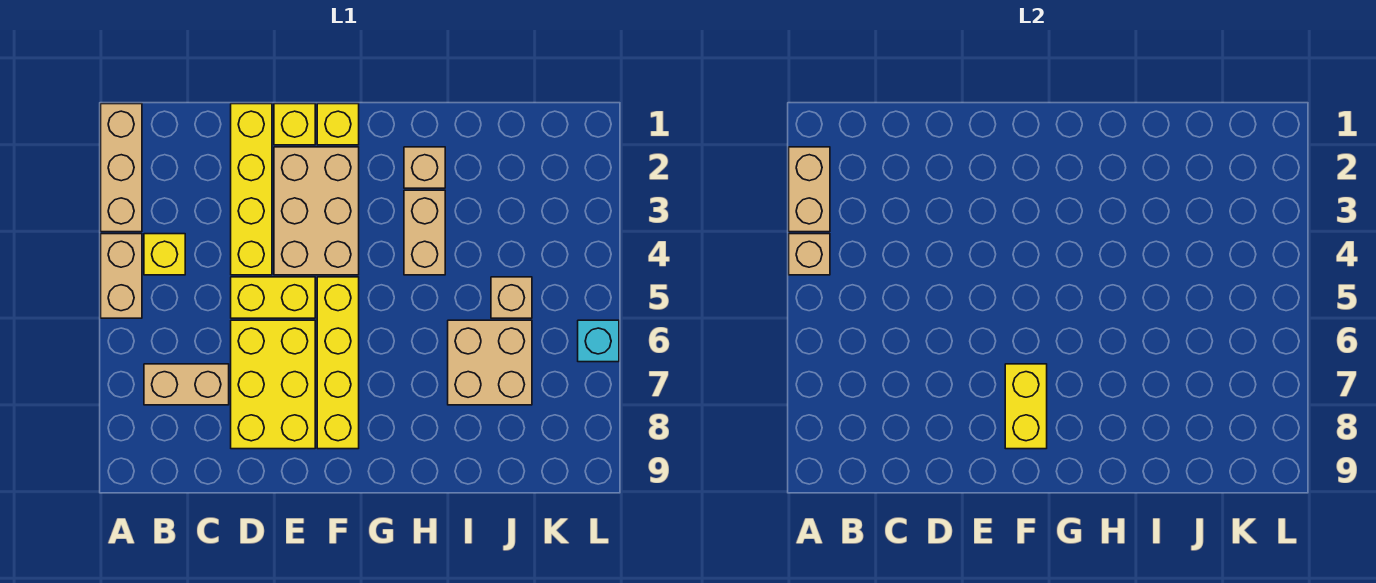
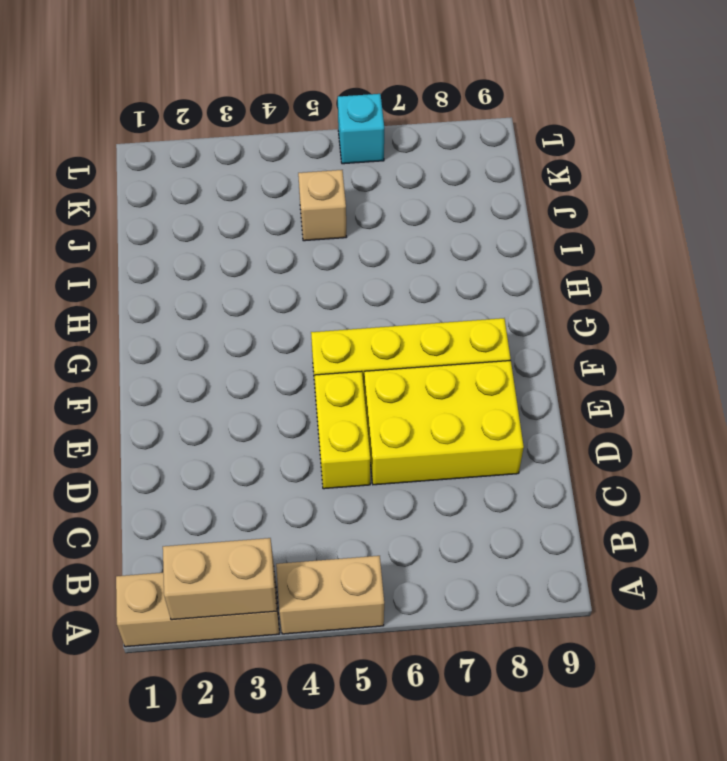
none -> yellow 1x1 brick [144,234,185,275]
none -> tan 1x2 brick [144,364,229,405]
none -> yellow 1x4 brick [231,104,272,275]

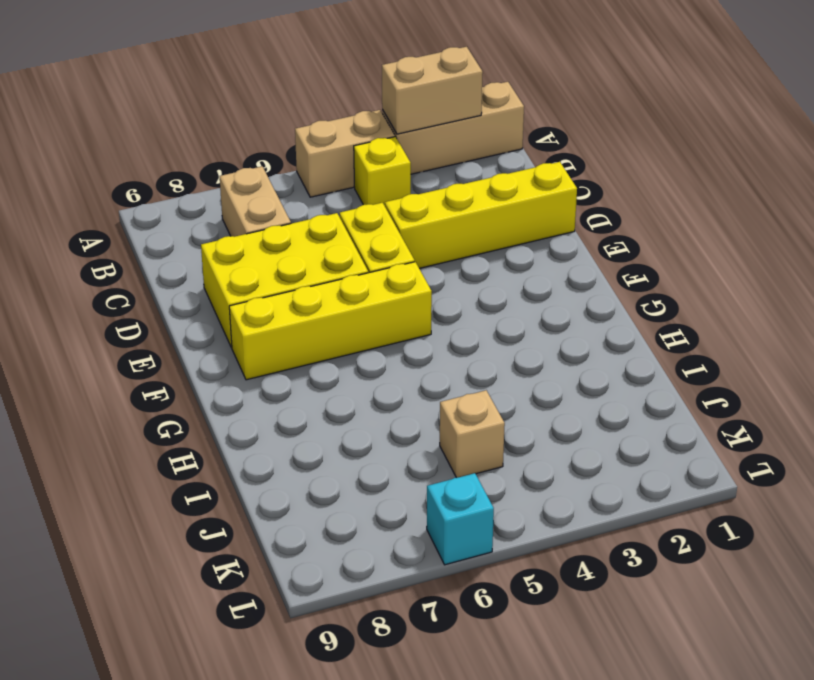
none -> yellow 1x1 brick [274,104,315,145]
none -> tan 2x3 brick [274,147,359,275]
none -> yellow 1x1 brick [317,104,359,145]

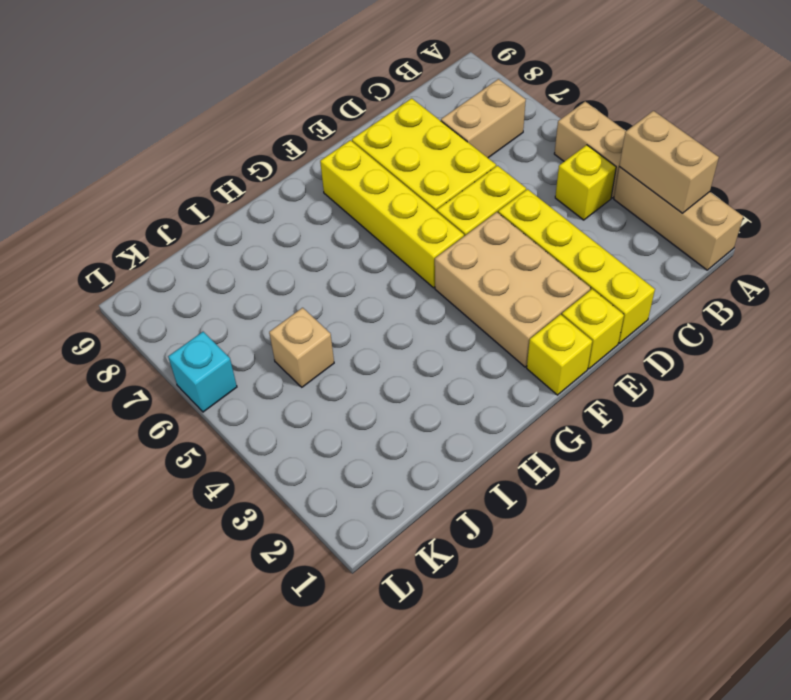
none -> tan 1x1 brick [404,147,445,188]
none -> tan 1x2 brick [404,190,445,275]
none -> tan 2x2 brick [448,320,532,405]

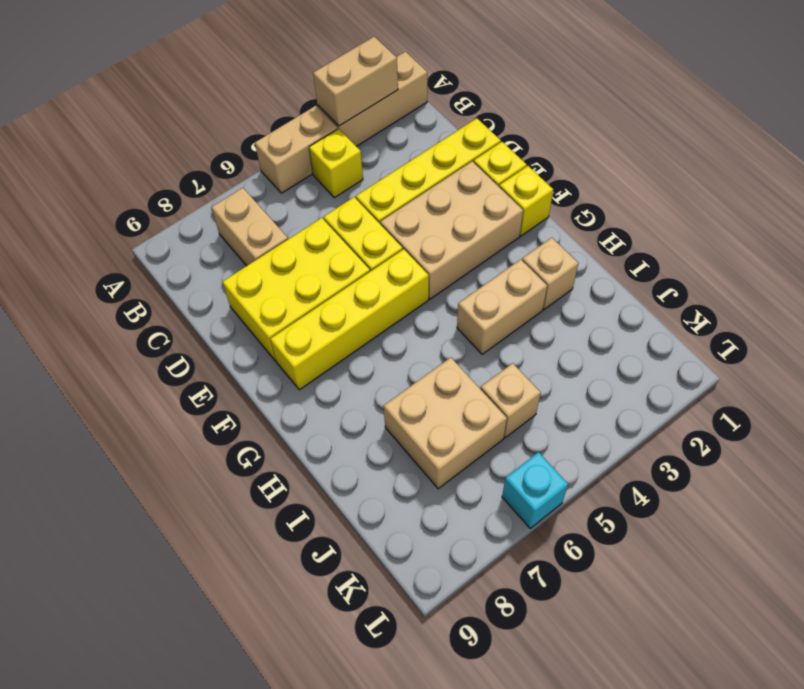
none -> tan 1x1 brick [789,234,830,275]
none -> yellow 1x2 brick [1005,364,1047,449]

